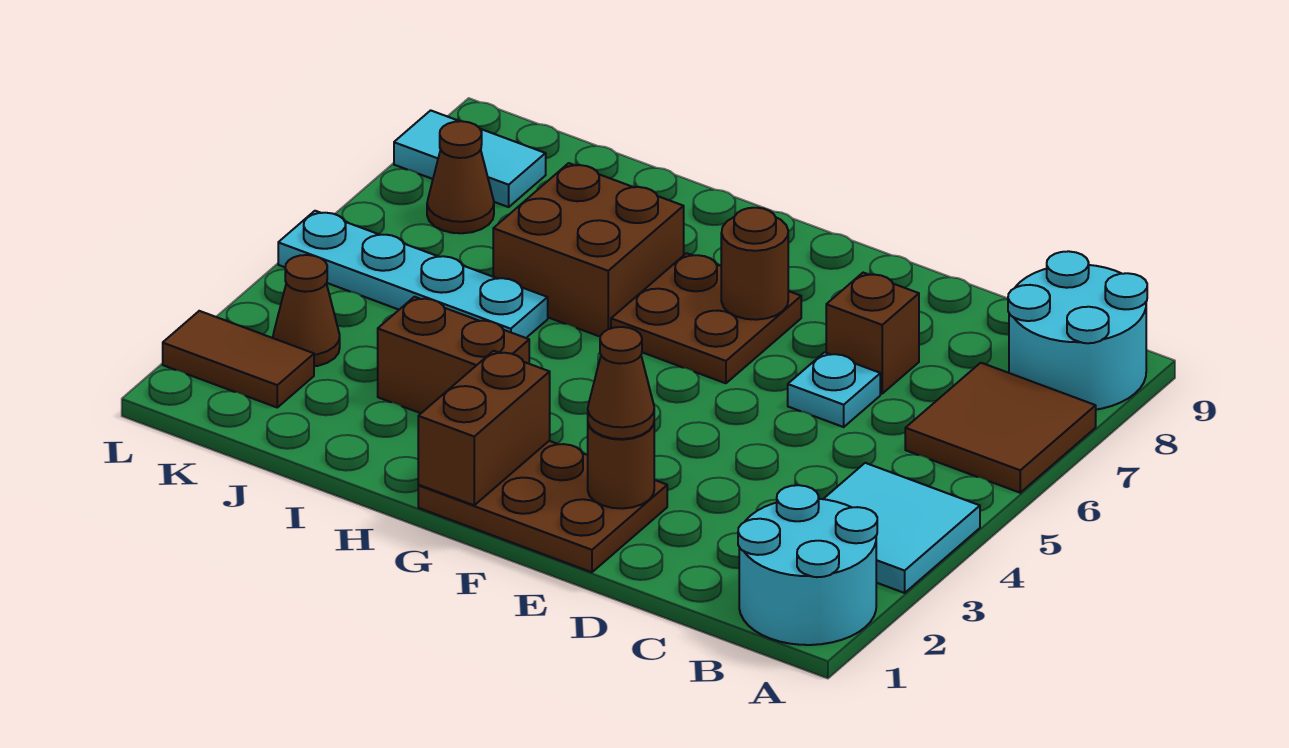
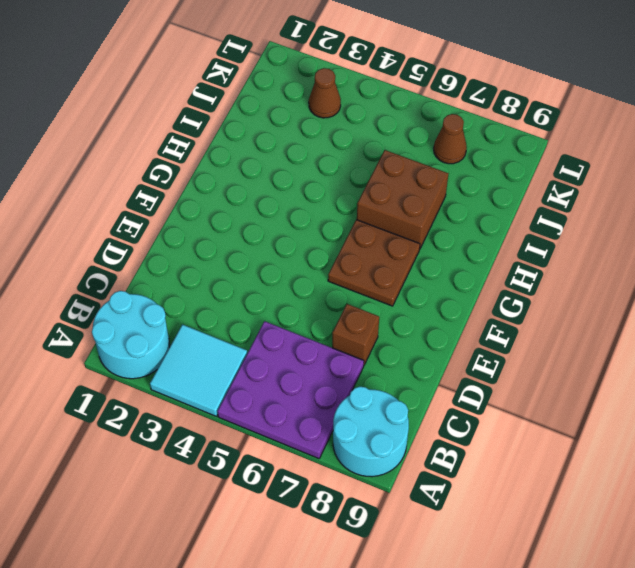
purple 3x3 plate [217,321,364,459] -> brown 2x2 tile [905,363,1096,493]
none -> cyan 1x1 plate [788,352,880,427]
none -> brown 2x3 plate [418,441,667,572]
none -> brown 1x2 brick [378,297,529,413]

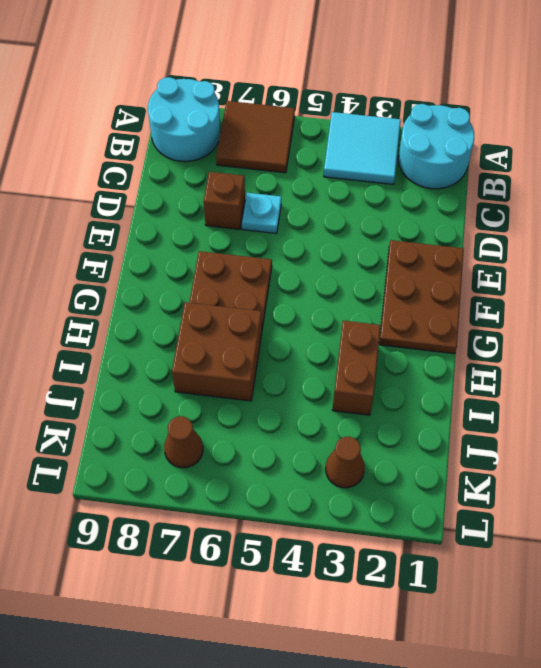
none -> cyan 1x4 plate [278,211,548,338]
none -> brown 1x2 tile [163,311,314,407]
none -> cyan 1x2 tile [394,110,546,207]

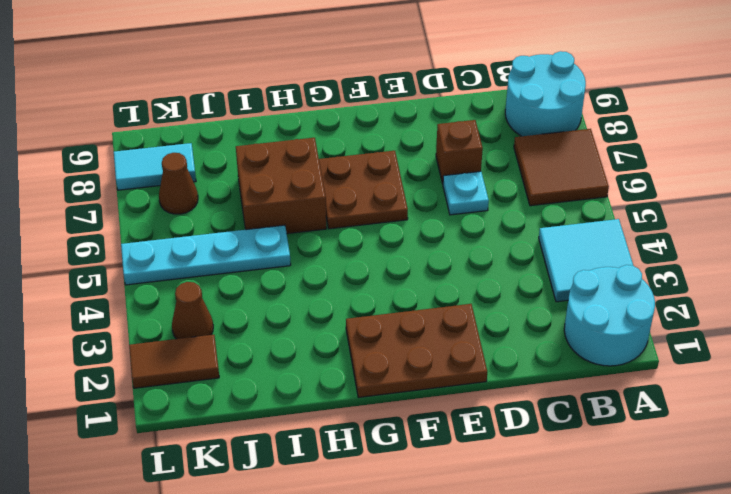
none -> brown 1x2 brick [378,297,529,413]
none -> brown 1x1 round brick [588,424,654,509]
none -> brown 1x1 round brick [721,208,788,320]

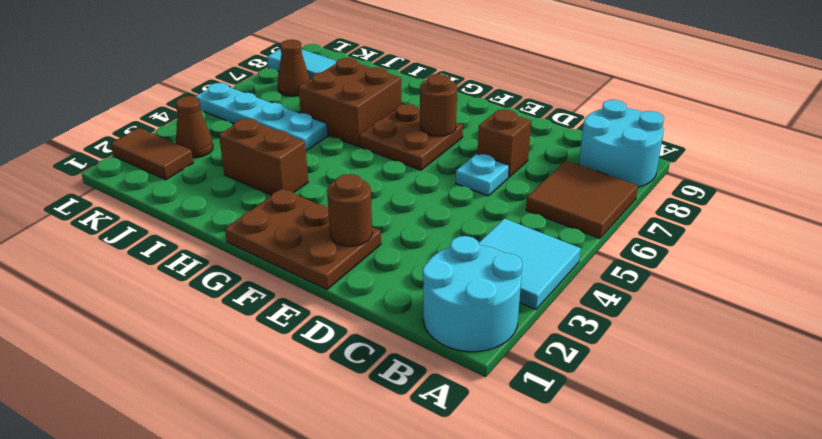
none -> brown 1x2 brick [418,351,550,505]
none -> brown 1x1 cone [588,327,654,439]

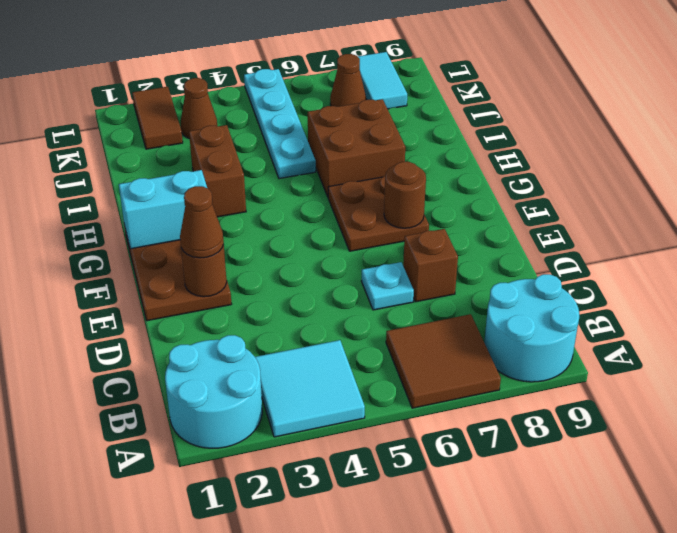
cyan 1x2 brick [119,170,207,249] -> brown 1x2 brick [418,351,550,505]

